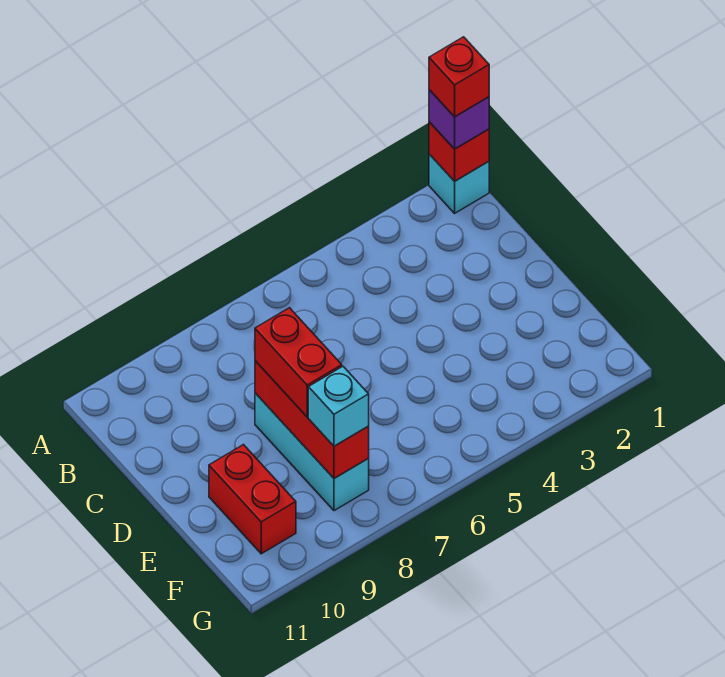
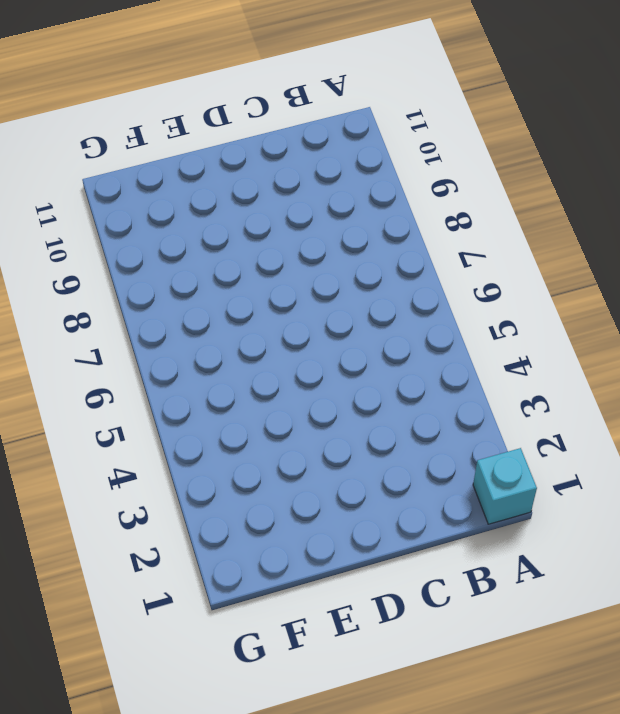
none -> cyan 1x3 brick [255,393,369,511]
none -> red 1x2 brick [209,445,296,554]

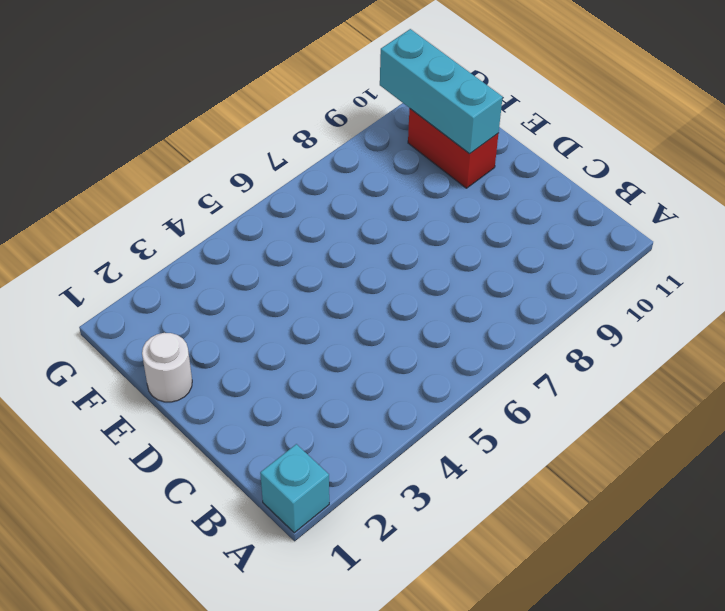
white 1x1 round brick [142,333,192,402] -> none
cyan 1x3 brick [380,29,503,154] -> cyan 1x3 brick moved to [255,393,369,511]
none -> red 1x1 brick [429,122,489,181]
none -> red 1x3 brick [255,361,369,478]

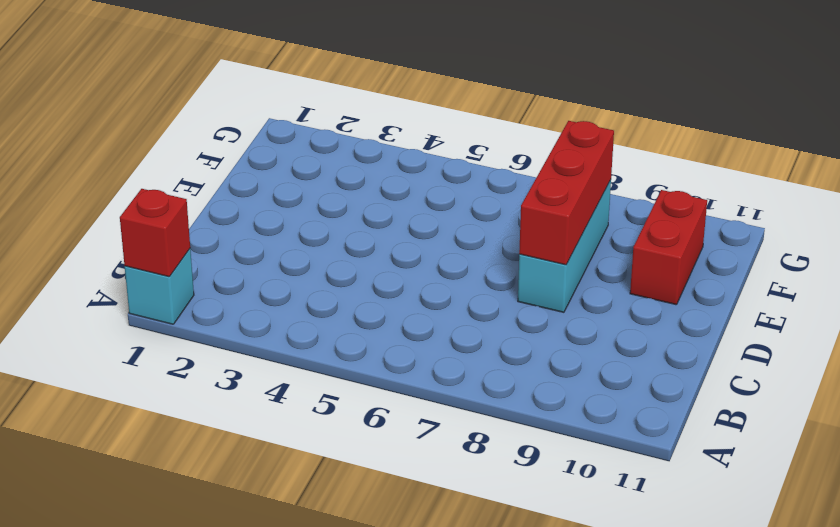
none -> purple 1x1 brick [429,90,489,149]
none -> red 1x2 brick [255,308,342,417]

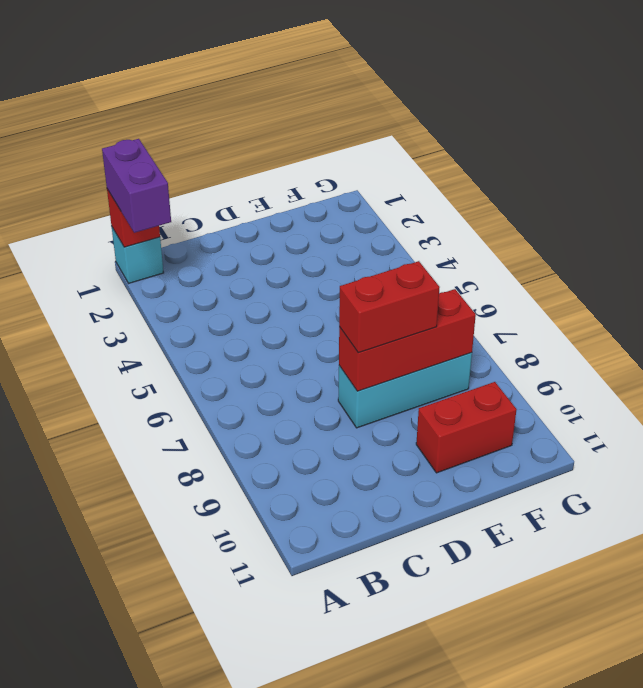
purple 1x2 brick [102,139,171,233] -> purple 1x1 brick [429,90,489,149]
none -> cyan 1x1 brick [308,366,369,446]
none -> red 1x1 brick [429,37,489,117]

